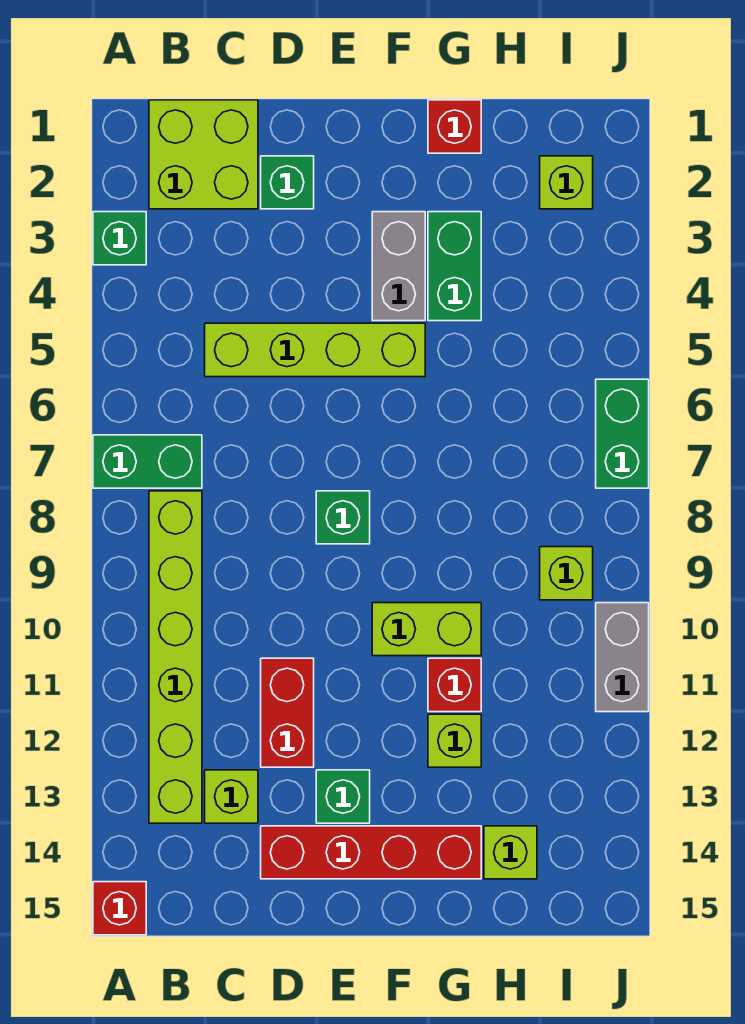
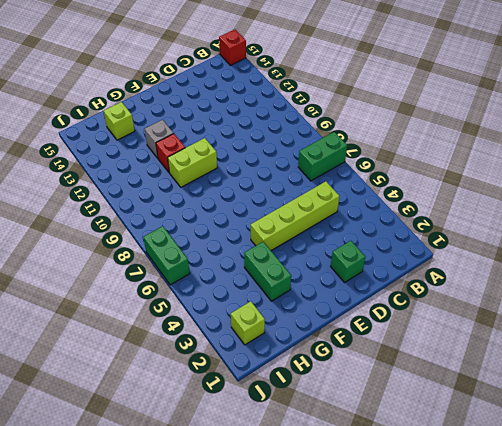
grey 1x1 brick [145,120,174,158] -> lime 1x1 brick [428,714,481,767]
none -> green 1x1 brick [93,212,146,265]
none -> lime 2x2 brick [149,100,258,209]
none -> lime 1x6 brick [149,491,202,823]

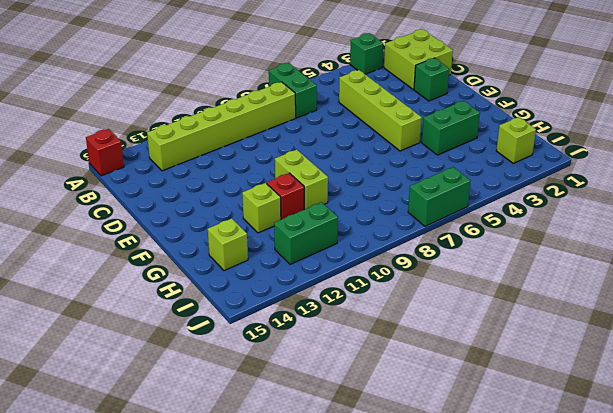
green 1x2 brick [274,202,338,264] -> none
none -> lime 1x1 brick [205,770,258,823]
none -> red 1x2 brick [261,658,314,767]
none -> red 1x4 brick [261,826,481,879]

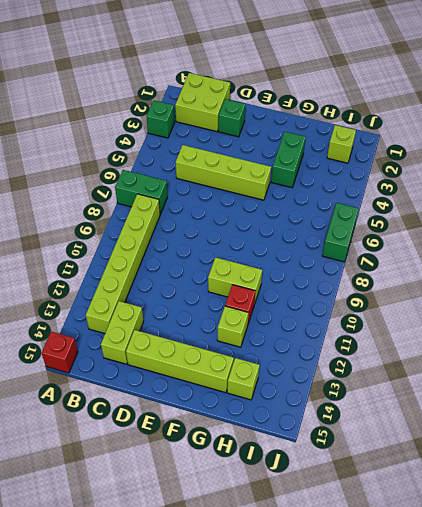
lime 1x2 brick [101,301,144,364] -> lime 1x1 brick [205,770,258,823]
lime 1x4 brick [126,330,234,393] -> red 1x4 brick [261,826,481,879]
none -> red 1x2 brick [261,658,314,767]
none -> green 1x1 brick [316,491,370,544]
none -> green 1x1 brick [316,770,370,823]

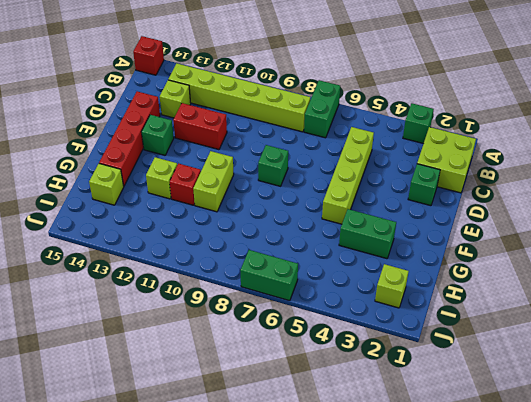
none -> grey 1x2 brick [372,212,425,321]
none -> red 1x1 brick [428,100,481,153]
none -> lime 1x1 brick [540,547,593,600]

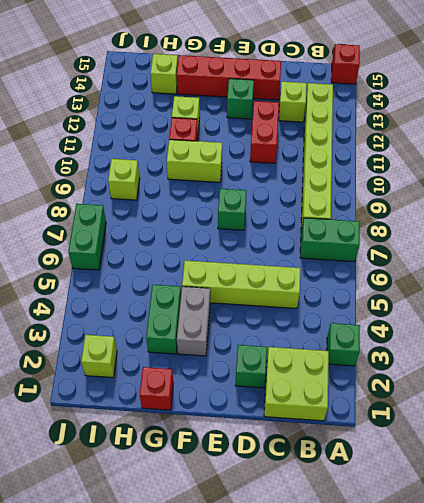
none -> grey 1x2 brick [596,603,649,712]

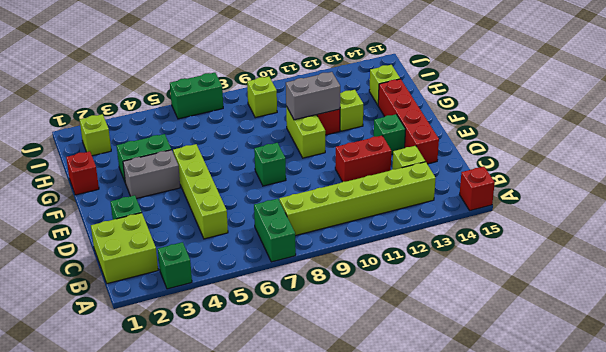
grey 1x2 brick [286,72,340,120] -> grey 1x2 brick moved to [596,603,649,712]

